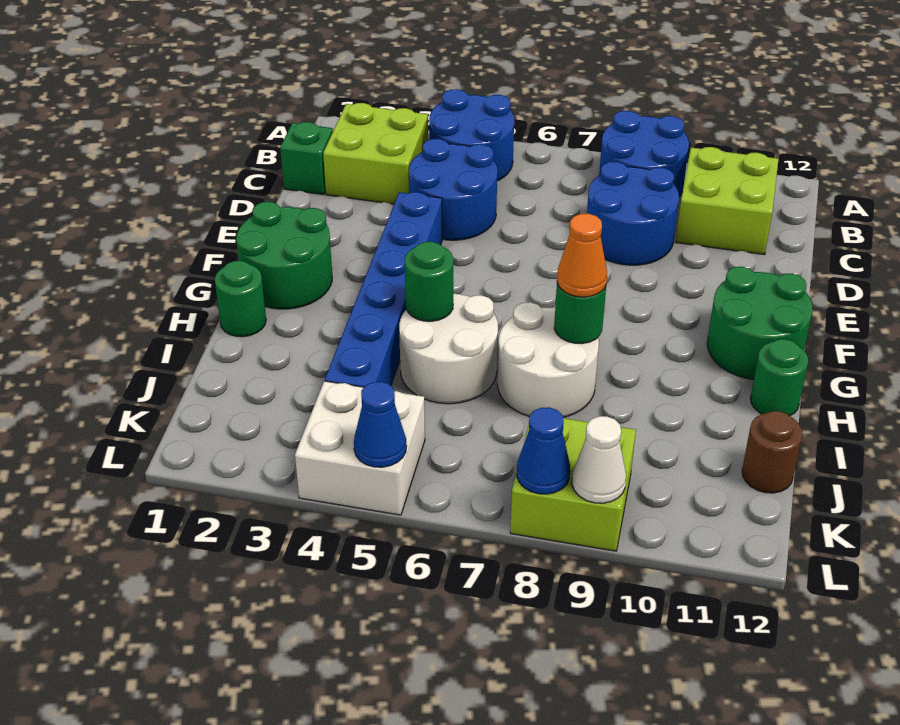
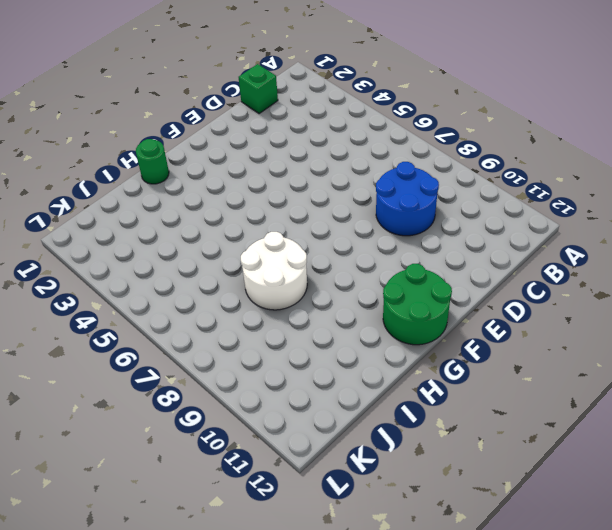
none -> blue 2x2 round brick [429,89,514,181]
none -> blue 2x2 round brick [599,111,689,197]
none -> lime 2x2 brick [323,103,428,204]

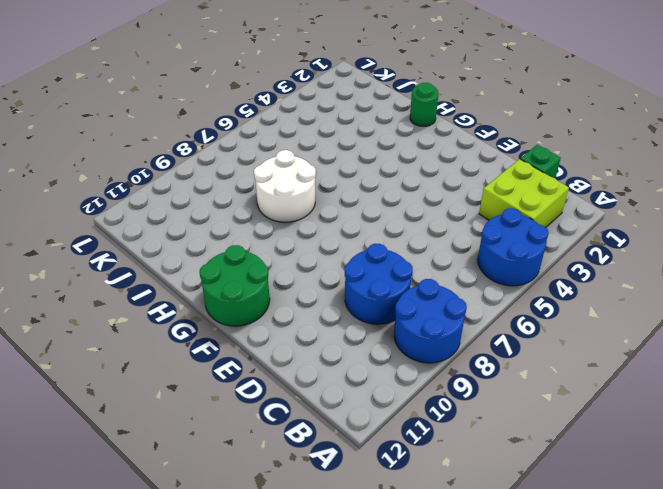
none -> lime 2x2 brick [676,147,779,255]
none -> blue 2x2 round brick [409,139,497,240]
none -> blue 1x6 brick [325,192,442,387]

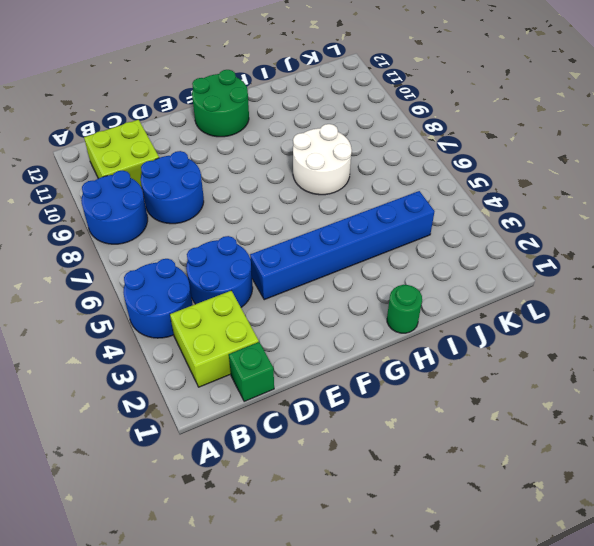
none -> green 2x2 round brick [236,202,332,309]
none -> white 2x2 round brick [399,294,498,404]
none -> green 1x1 round brick [751,339,808,416]

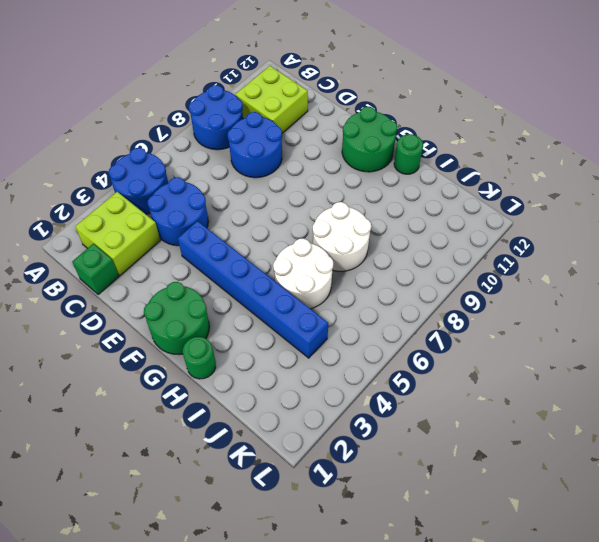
none -> brown 1x1 round brick [742,411,803,493]
none -> white 2x2 brick [295,381,425,515]
none -> lime 2x2 brick [510,418,636,551]

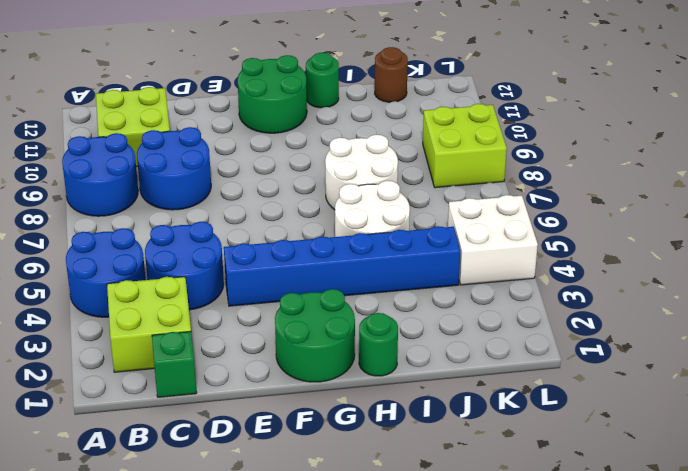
none -> green 1x1 round brick [405,242,453,321]
none -> green 1x1 round brick [554,283,606,344]
none -> blue 1x1 cone [354,382,406,467]

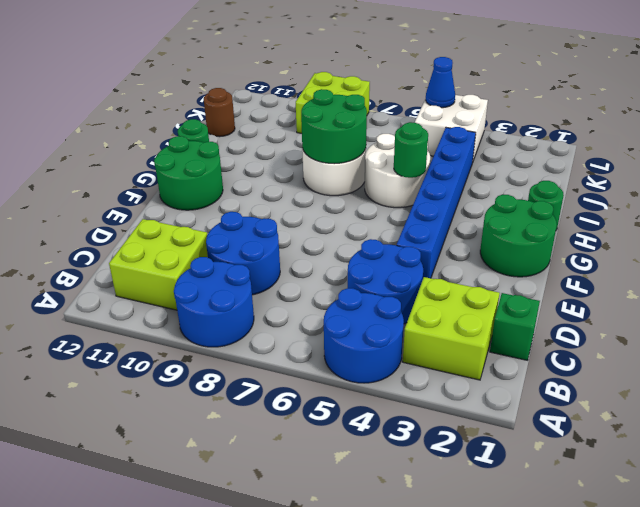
green 2x2 round brick [301,89,367,164] -> green 1x1 round brick [554,283,606,344]
none -> blue 1x1 cone [517,407,570,494]
none -> white 1x1 cone [572,416,626,503]
none -> orange 1x1 cone [557,214,607,297]

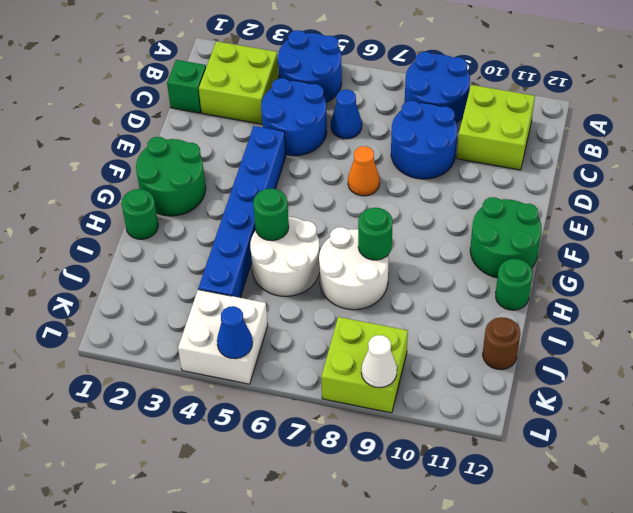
blue 1x1 cone [331,90,362,139] -> blue 1x1 cone moved to [517,407,570,494]
orange 1x1 cone [348,146,380,196] -> orange 1x1 cone moved to [557,214,607,297]

